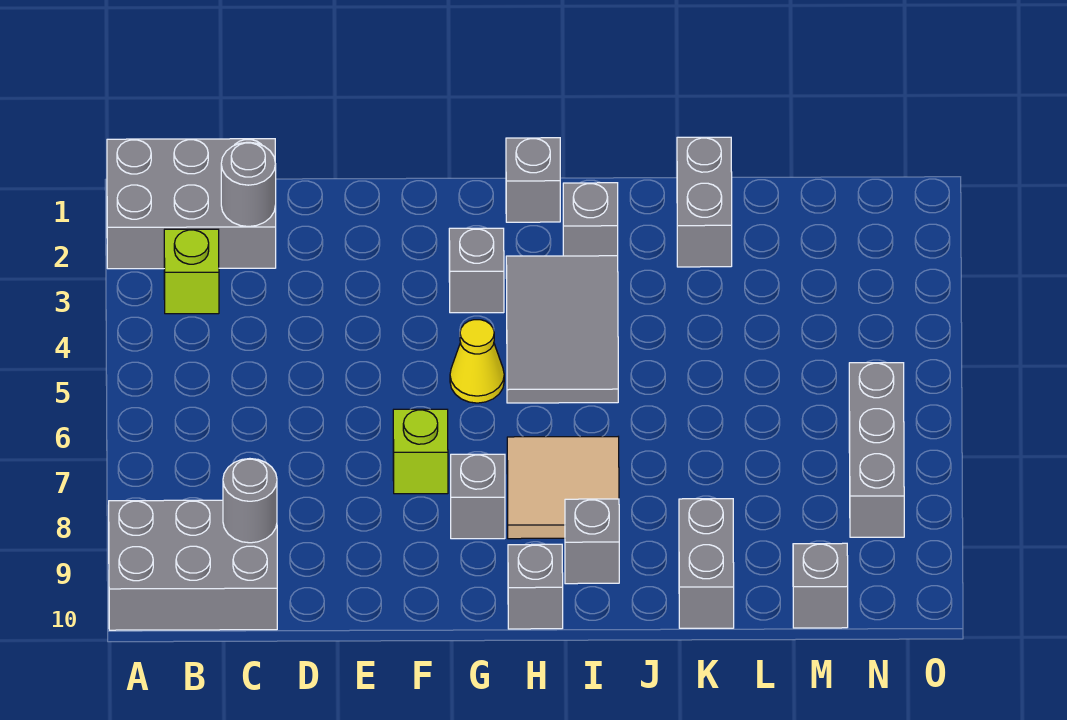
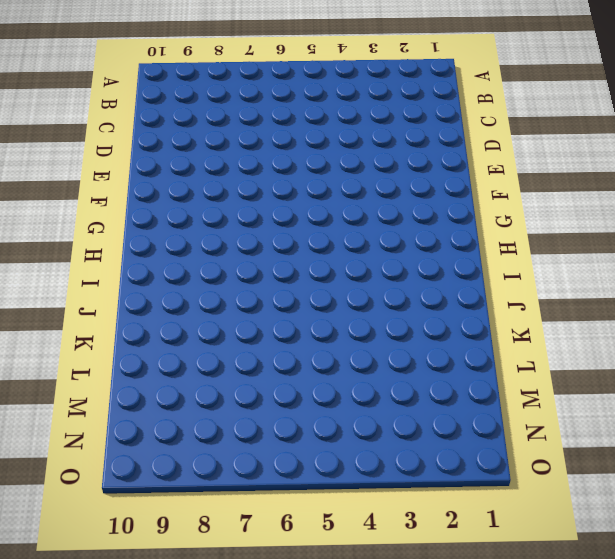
none -> grey 2x3 brick [107,139,276,269]
none -> grey 2x3 brick [109,500,277,630]
none -> lime 1x1 brick [164,229,219,314]

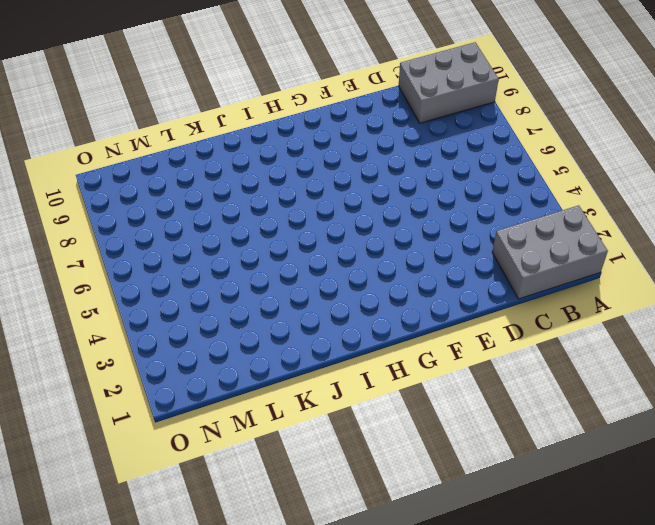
none -> lime 1x1 brick [164,229,219,314]
none -> lime 1x1 brick [393,409,448,494]
none -> grey 1x1 brick [449,228,504,313]

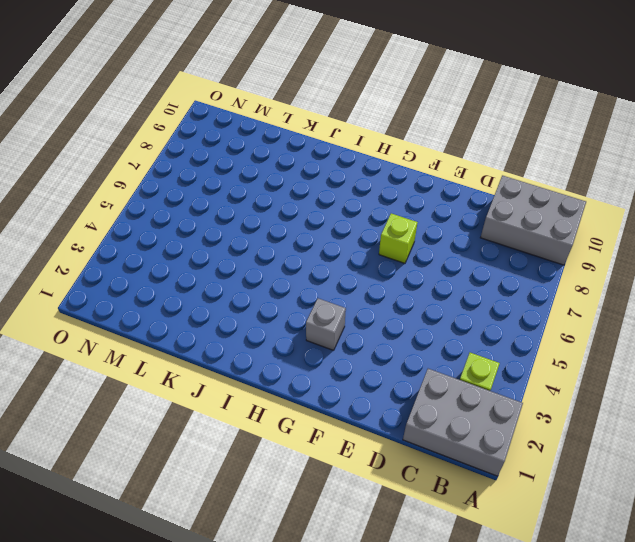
none -> yellow 1x1 cone [450,320,504,403]
none -> grey 1x1 brick [451,454,505,539]
none -> grey 1x1 brick [506,138,560,222]

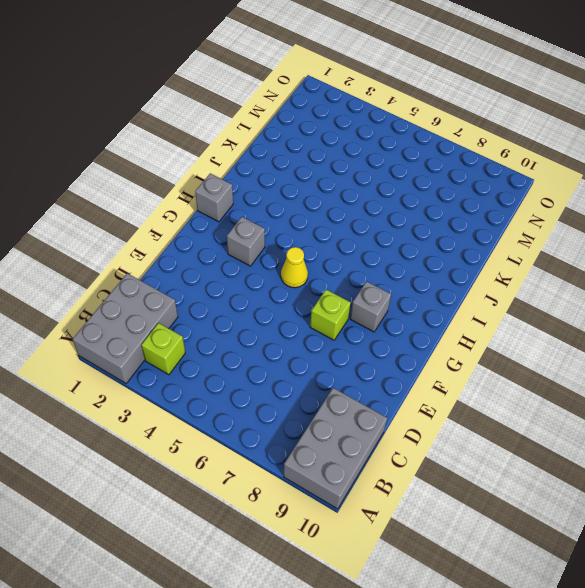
none -> grey 2x3 tile [506,256,618,403]
none -> tan 2x2 tile [507,437,619,539]
none -> grey 1x1 brick [508,544,563,629]

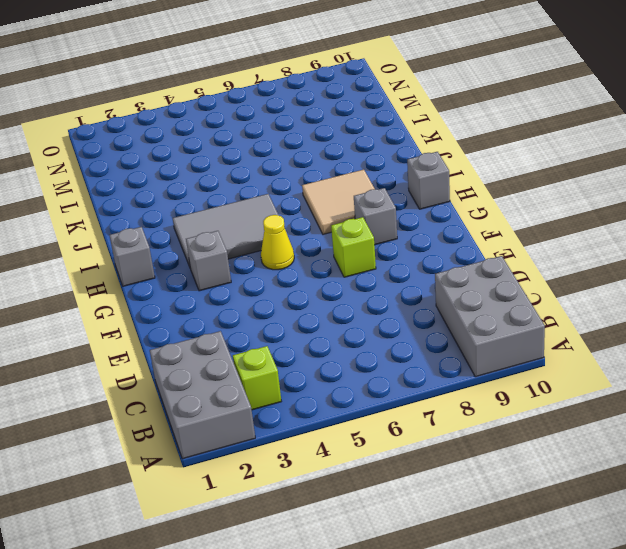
none -> grey 1x1 brick [563,183,618,256]
none -> grey 1x1 brick [565,499,619,584]
none -> grey 1x2 brick [677,137,732,267]

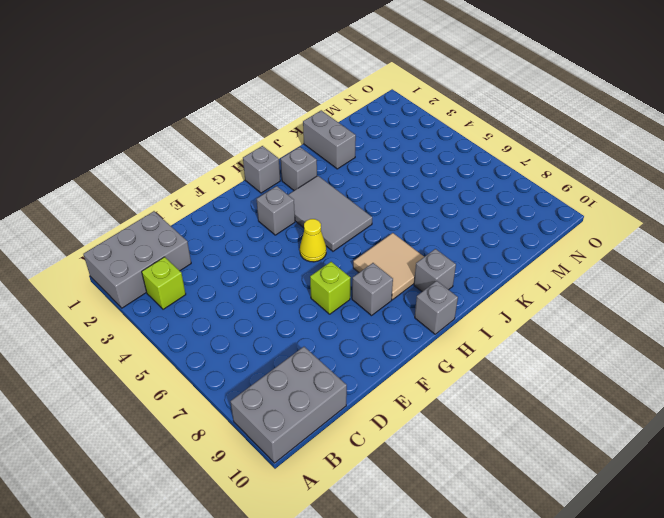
none -> grey 1x2 brick [679,499,734,628]
none -> grey 1x1 brick [793,543,848,628]
none -> grey 1x3 brick [849,363,904,537]

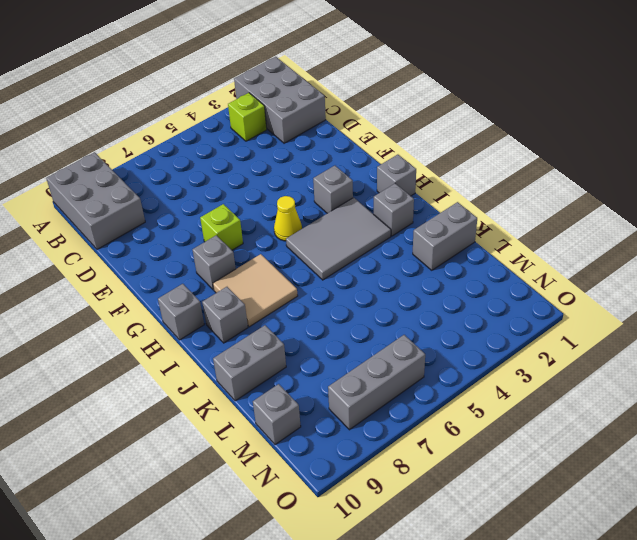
none -> grey 1x1 round brick [221,142,276,227]
none -> grey 1x1 round brick [223,459,277,543]

